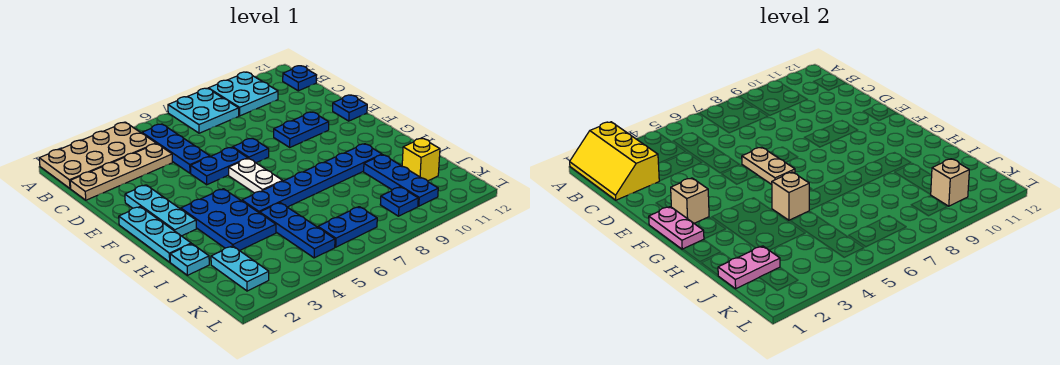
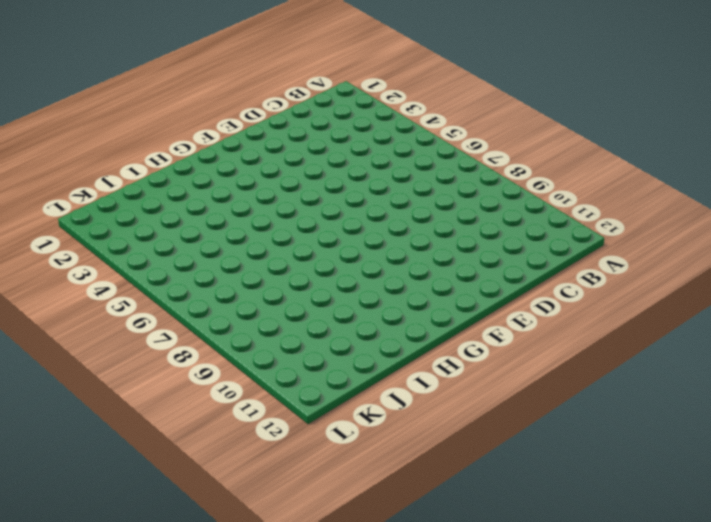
none -> tan 2x4 plate [39,123,156,189]
none -> cyan 2x2 plate [168,88,239,133]
none -> cyan 2x2 plate [208,72,278,116]

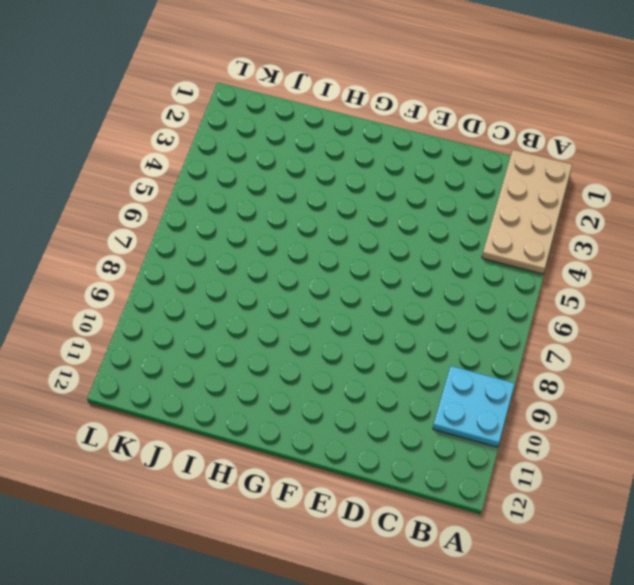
none -> cyan 2x2 plate [168,88,239,133]
none -> blue 1x3 plate [142,124,210,173]
none -> blue 1x1 plate [283,66,317,91]

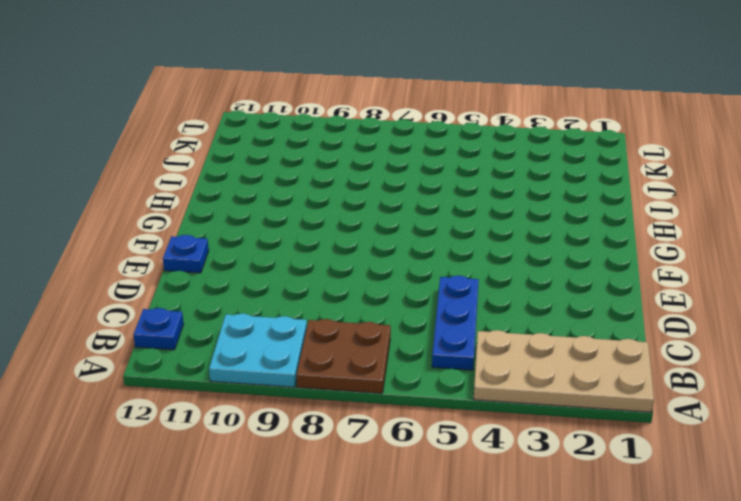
brown 2x2 plate [296,319,391,393] -> cyan 2x2 plate [168,88,239,133]
none -> tan 1x4 plate [70,144,173,200]
none -> cyan 1x3 plate [125,185,196,236]
none -> blue 1x2 plate [191,147,248,185]

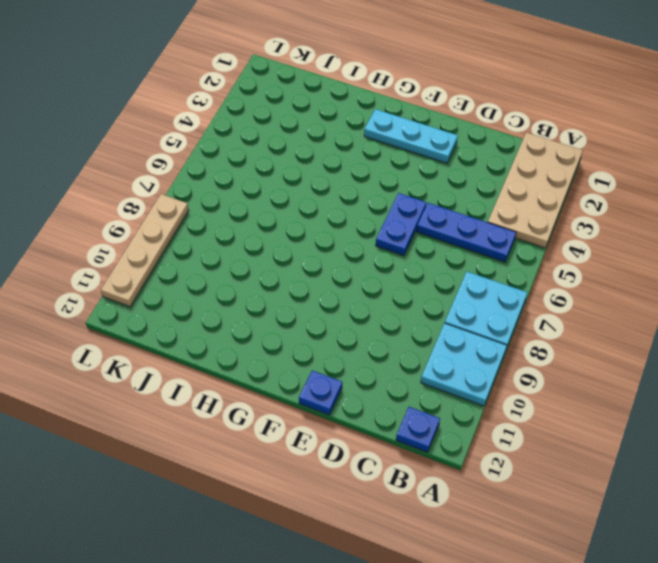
tan 1x4 plate [101,194,189,307] -> tan 1x4 plate moved to [70,144,173,200]
none -> blue 1x1 plate [233,138,269,163]
none -> blue 1x2 plate [274,112,329,147]
none -> cyan 1x3 plate [119,207,191,262]

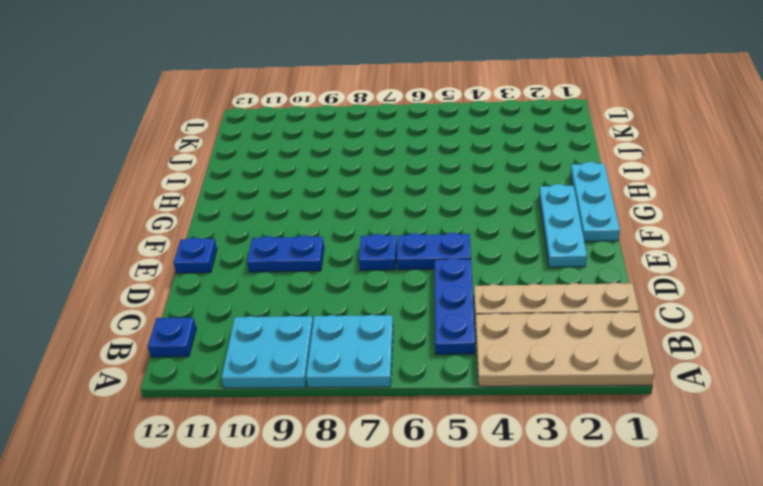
none -> white 1x2 plate [229,158,282,193]
none -> blue 2x3 plate [181,189,276,251]
none -> blue 1x6 plate [242,144,382,213]

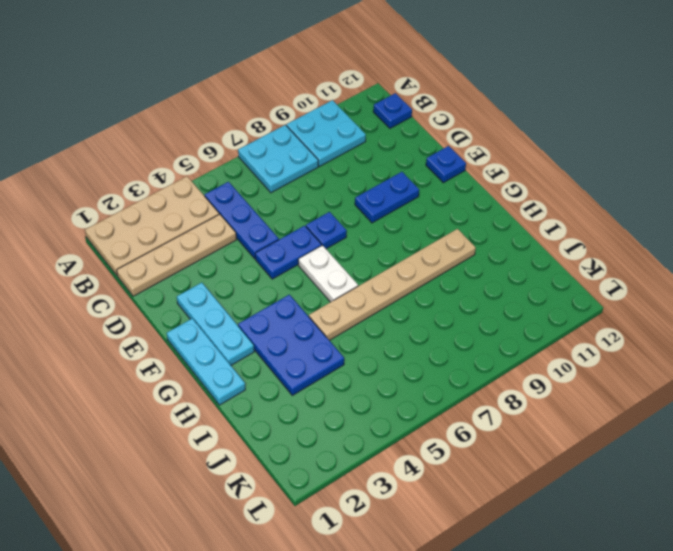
tan 1x6 plate [309,229,476,340] -> blue 1x6 plate [242,144,382,213]
none -> cyan 1x1 plate [170,244,209,275]
none -> blue 1x3 plate [260,203,335,258]
none -> blue 1x3 plate [364,155,438,206]

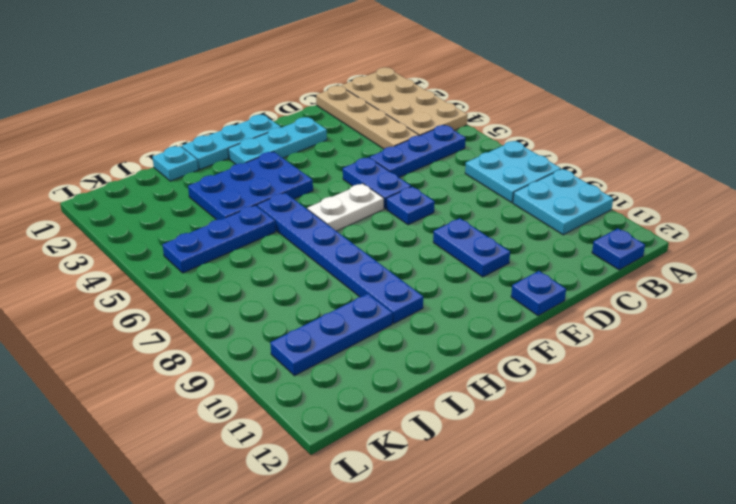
none -> cyan 1x2 plate [211,246,269,291]
none -> yellow 1x1 brick [402,138,440,181]
none -> blue 1x2 plate [318,207,377,247]

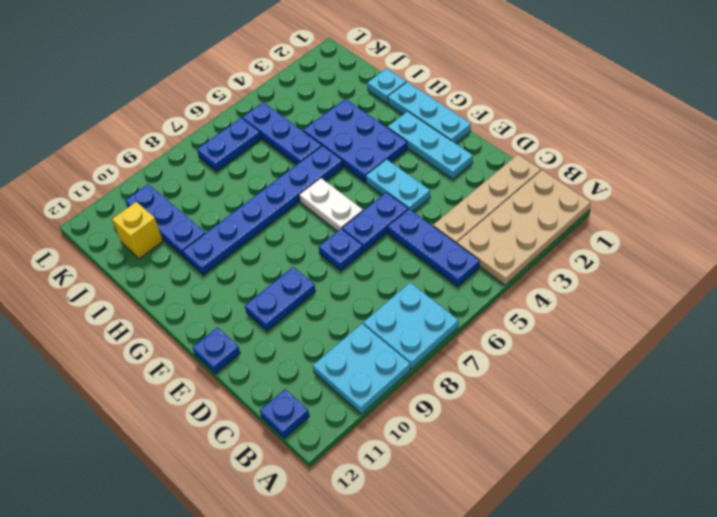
cyan 1x2 plate [366,159,430,212] -> cyan 1x2 plate moved to [211,246,269,291]
none -> blue 1x1 plate [380,187,418,216]
none -> yellow 2x3 slope [570,122,659,200]
none -> tan 1x2 plate [742,147,795,184]

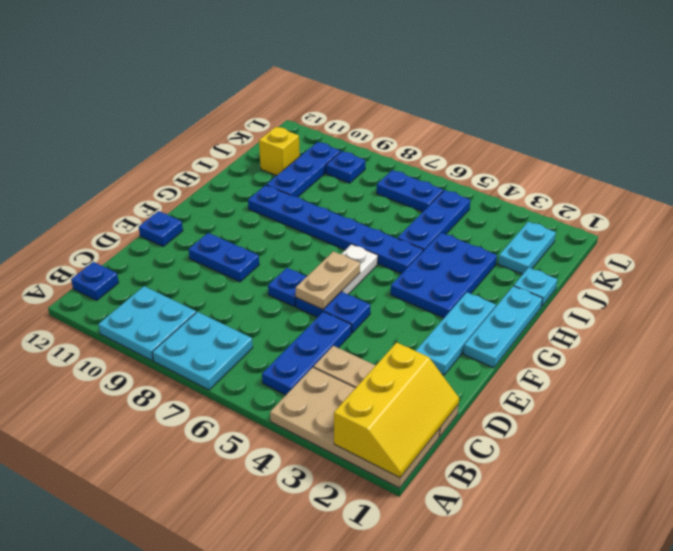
none -> pink 1x2 plate [649,207,704,249]
none -> tan 1x1 brick [671,178,709,223]
none -> tan 1x1 brick [772,172,809,220]

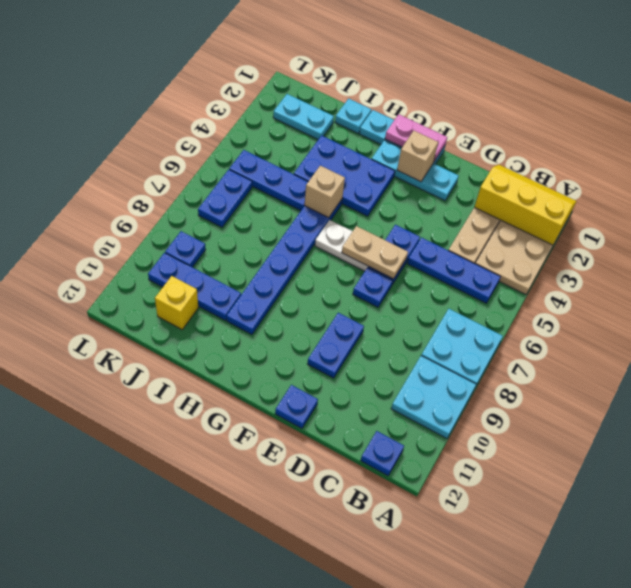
none -> pink 1x2 plate [718,246,780,289]
none -> tan 1x1 brick [930,159,969,206]

